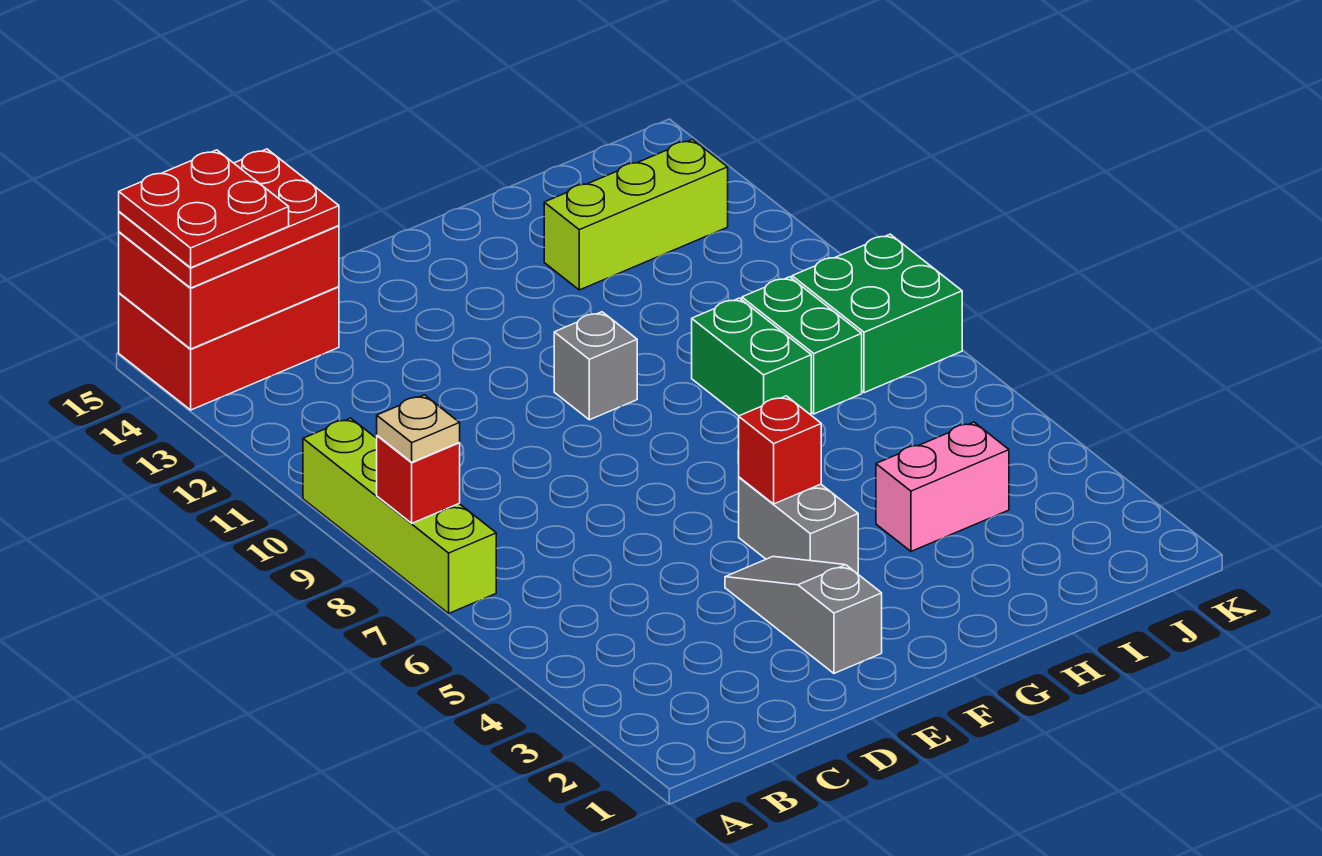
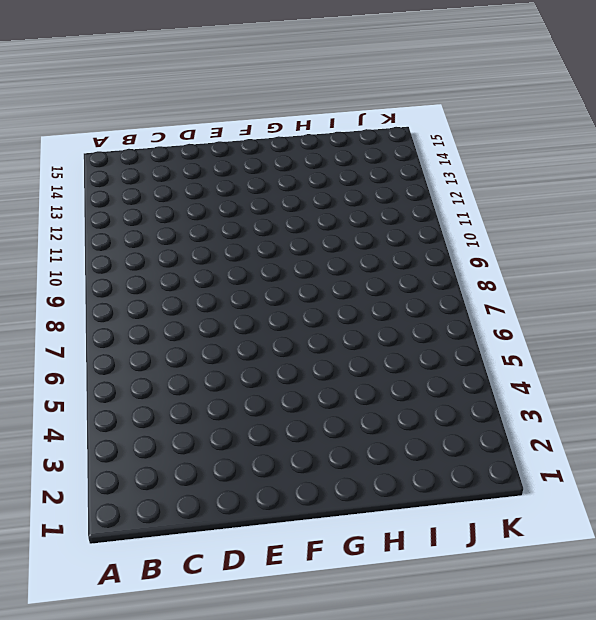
none -> lime 1x4 brick [303,418,496,613]
none -> red 2x3 brick [119,287,339,410]
none -> grey 1x3 slope [725,557,882,673]

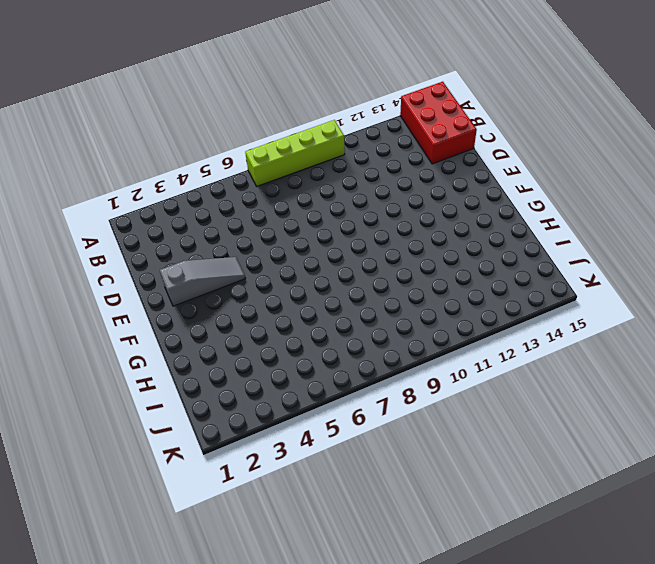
none -> grey 1x2 brick [739,477,858,574]
none -> grey 1x1 brick [554,312,637,420]
none -> pink 1x2 brick [876,422,1009,551]

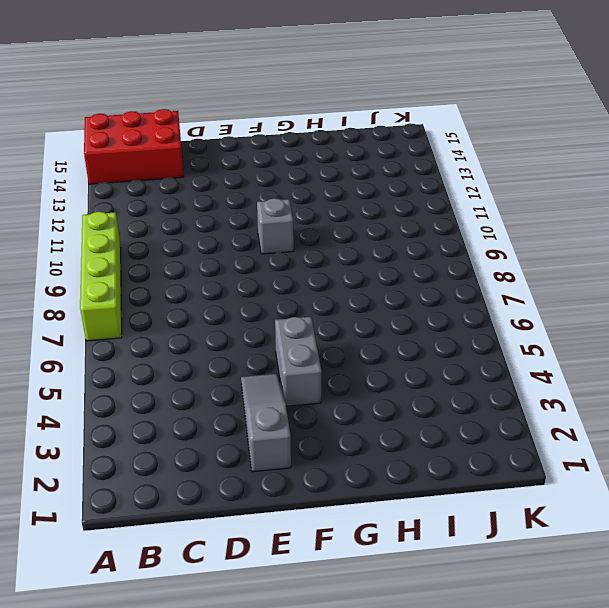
none -> pink 1x2 brick [876,422,1009,551]
none -> green 1x2 brick [692,298,811,416]
none -> lime 1x3 brick [544,139,728,290]

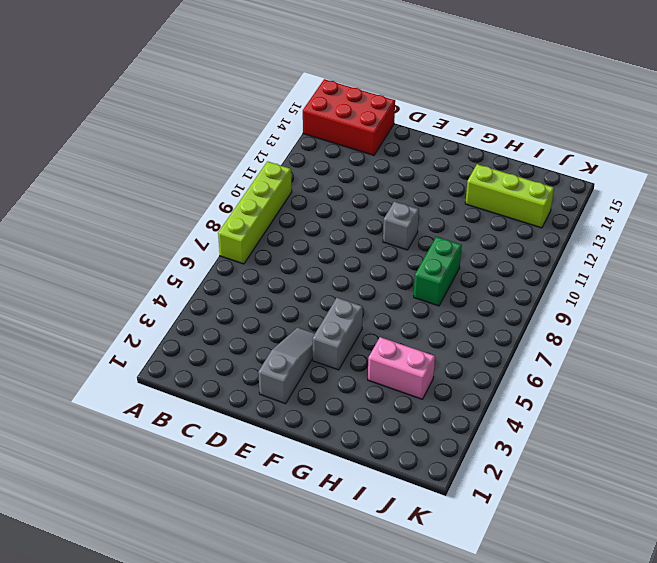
none -> green 1x2 brick [742,277,862,414]
none -> green 2x2 brick [792,234,962,393]
none -> red 1x1 brick [377,436,460,523]

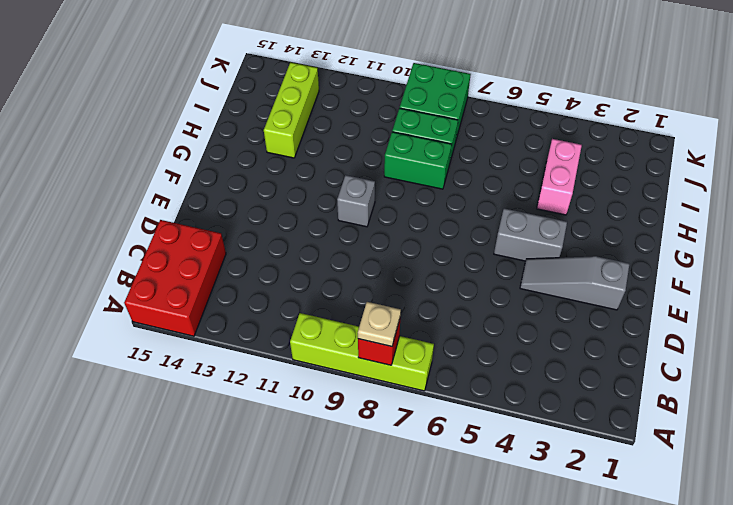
none -> red 2x3 brick [119,226,339,349]
none -> red 1x1 brick [739,396,821,504]
none -> red 2x3 plate [119,149,339,288]

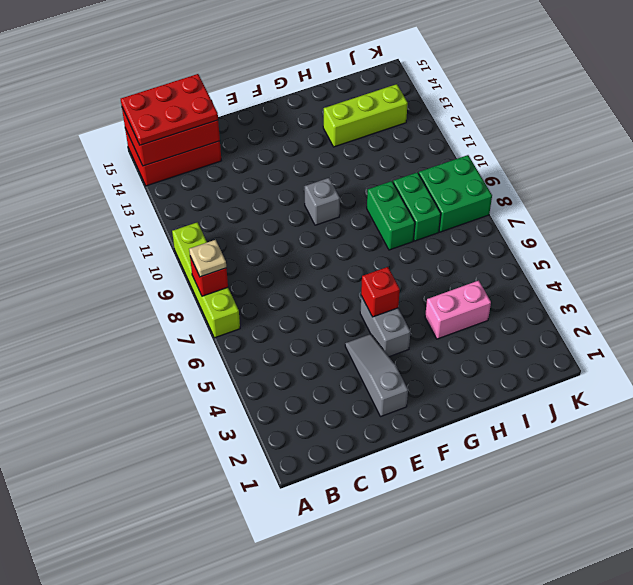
none -> red 2x2 plate [119,150,289,268]

